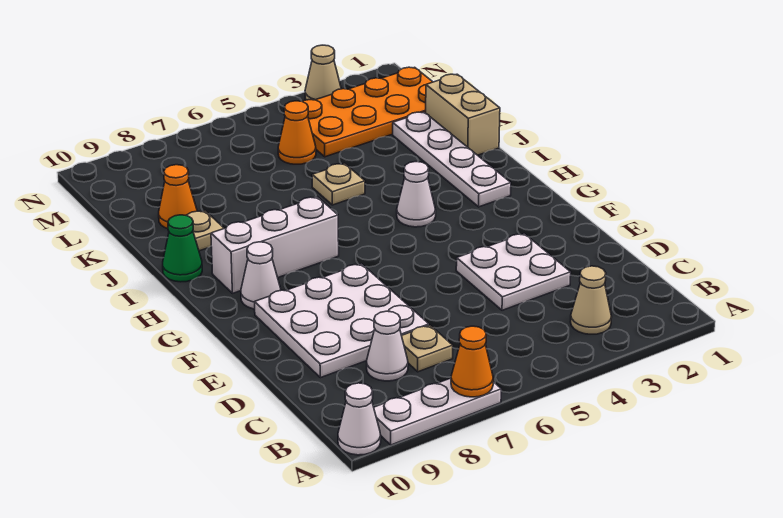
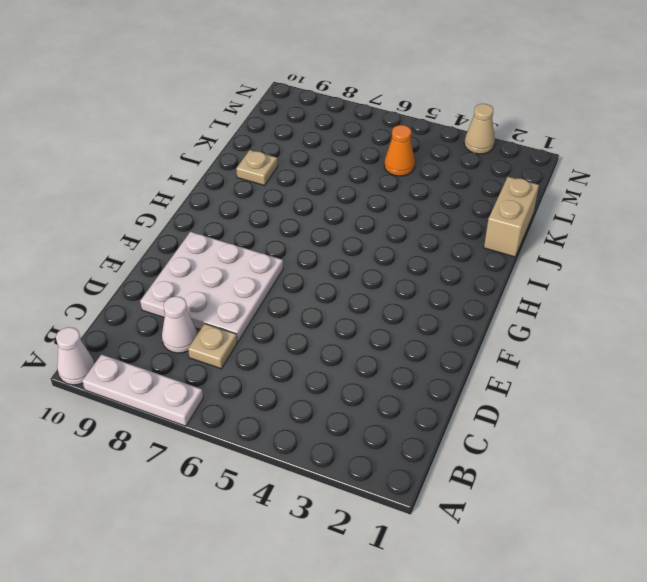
none -> tan 1x1 cone [571,266,612,334]
none -> white 2x2 plate [456,234,571,310]
none -> white 1x1 cone [241,242,281,309]

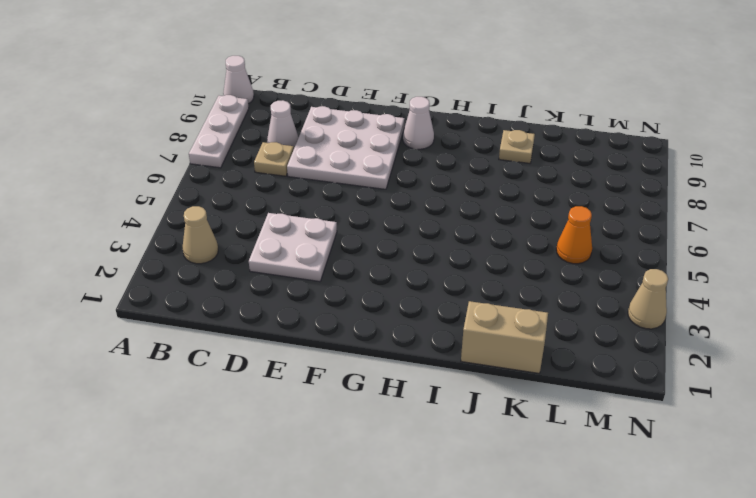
none -> white 1x4 plate [393,112,511,207]
none -> white 1x1 cone [397,162,436,227]
none -> white 1x3 brick [211,197,339,293]

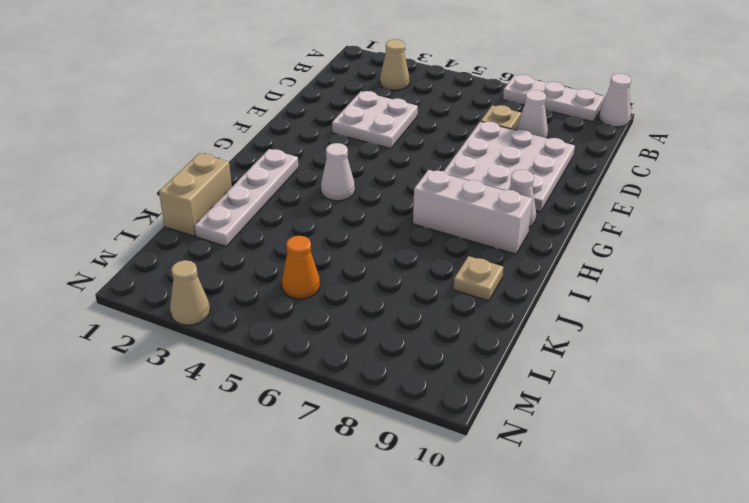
none -> green 1x1 cone [163,215,202,282]
none -> tan 1x1 plate [312,163,365,205]
none -> orange 1x1 cone [159,165,197,229]

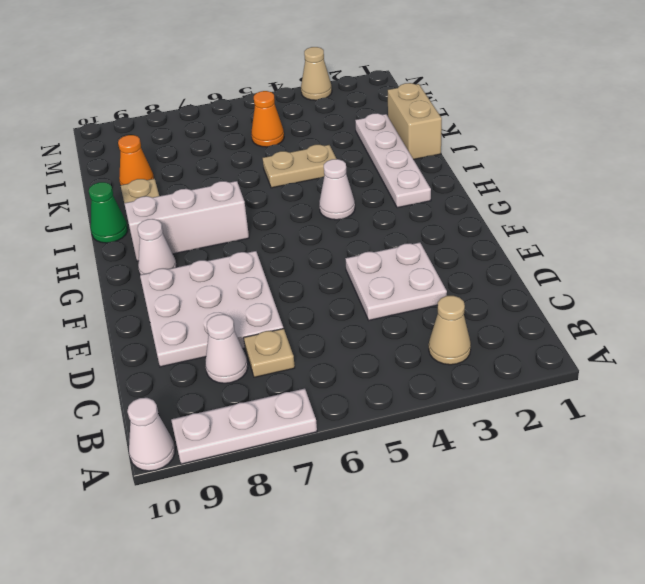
tan 1x2 plate [263,145,336,188] -> tan 1x1 plate [312,163,365,205]
none -> orange 2x4 plate [302,67,432,157]
none -> orange 1x1 cone [451,326,493,397]

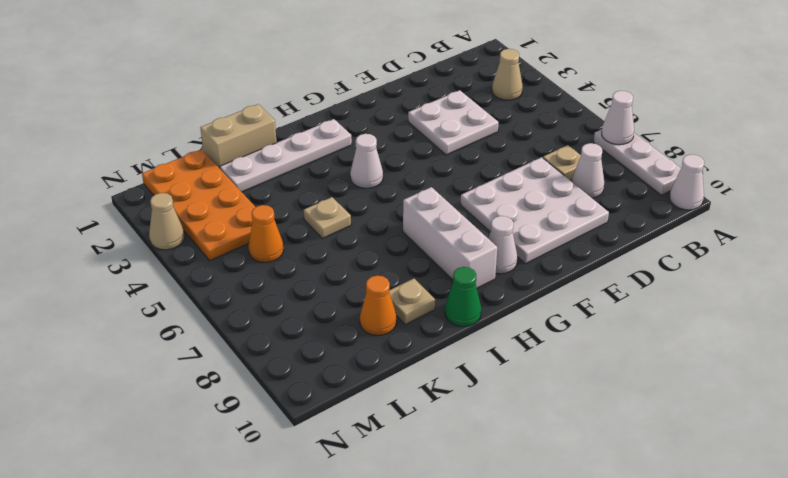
white 1x1 cone [602,91,634,145] -> orange 1x1 cone [451,326,493,397]

